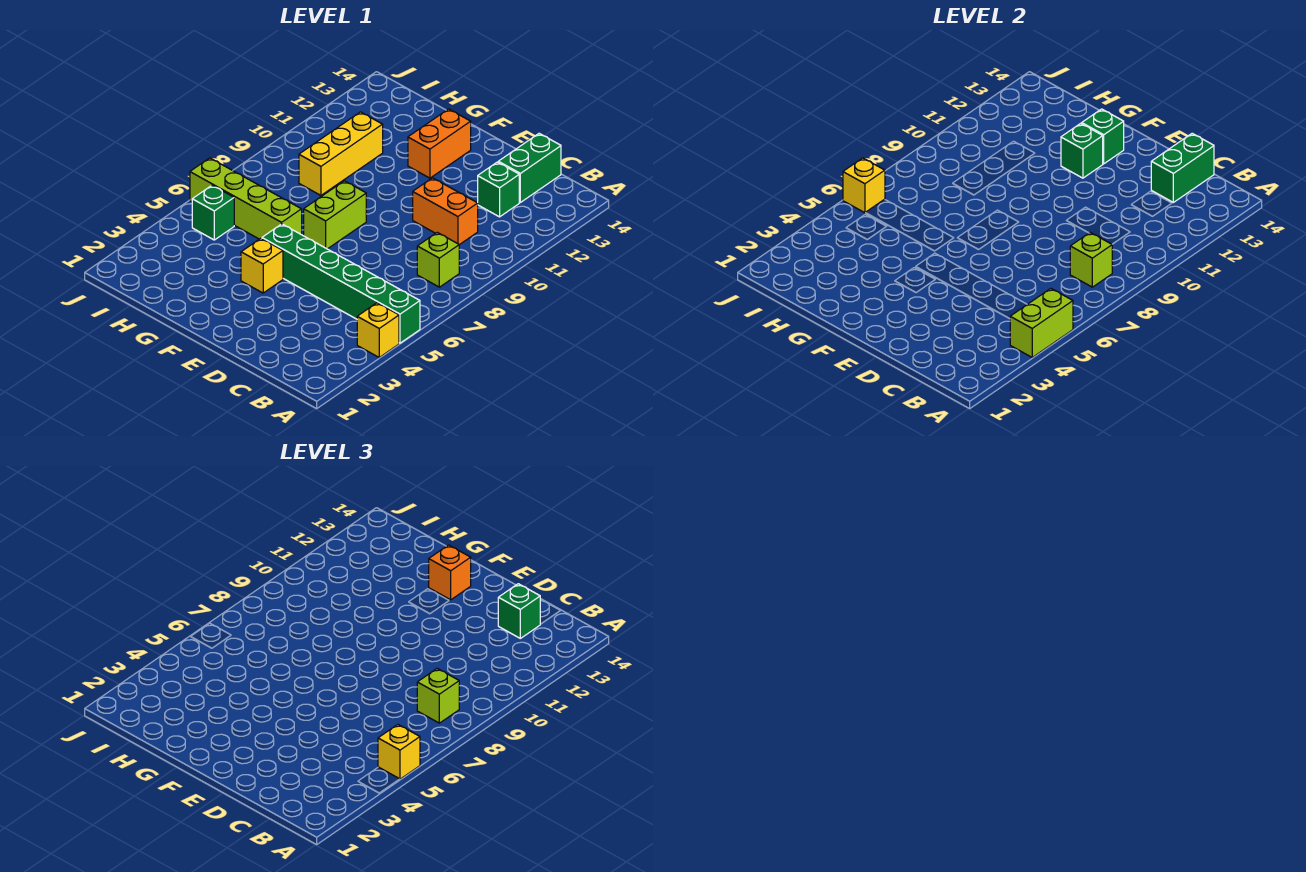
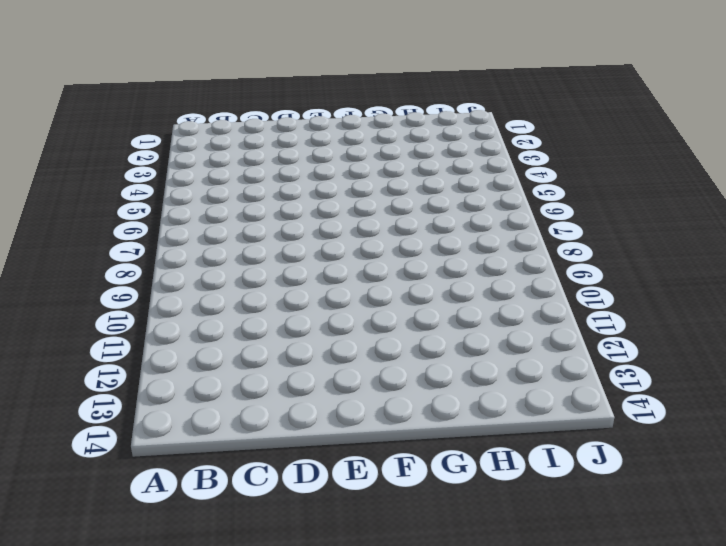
none -> yellow 1x1 brick [357,303,399,357]
none -> green 1x6 brick [262,224,420,343]
none -> lime 1x1 brick [417,232,459,287]

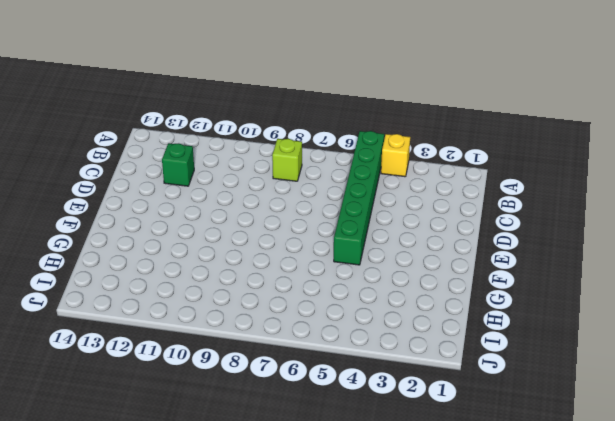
none -> orange 1x2 brick [413,178,478,245]
none -> green 1x2 brick [498,133,561,202]
none -> yellow 1x1 brick [241,238,283,293]

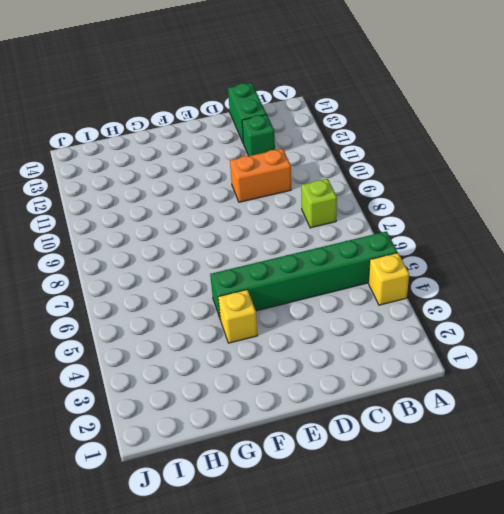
none -> lime 1x2 brick [304,181,366,249]
none -> orange 1x2 brick [408,109,471,178]
none -> lime 1x4 brick [190,158,302,239]

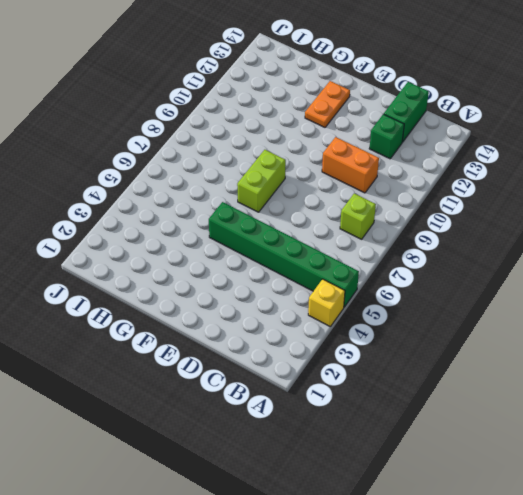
orange 1x2 plate [305,81,350,127] -> orange 1x2 brick [408,109,471,178]
none -> yellow 1x1 brick [241,238,283,293]
none -> lime 1x4 brick [190,158,302,239]
none -> yellow 1x3 brick [299,112,383,195]

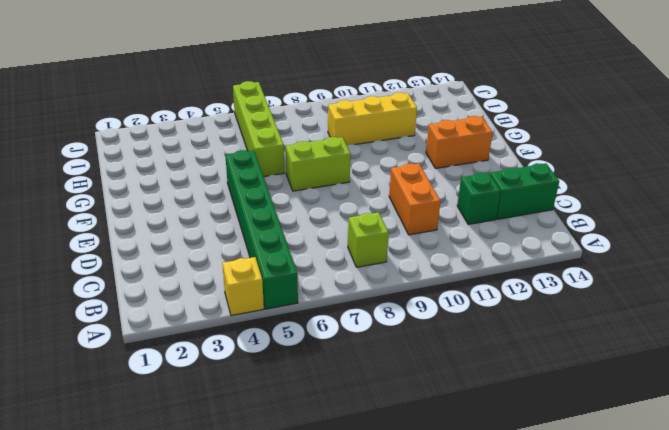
none -> yellow 1x1 brick [241,238,283,293]
none -> green 1x1 brick [192,185,234,240]
none -> lime 1x2 brick [1010,289,1073,357]

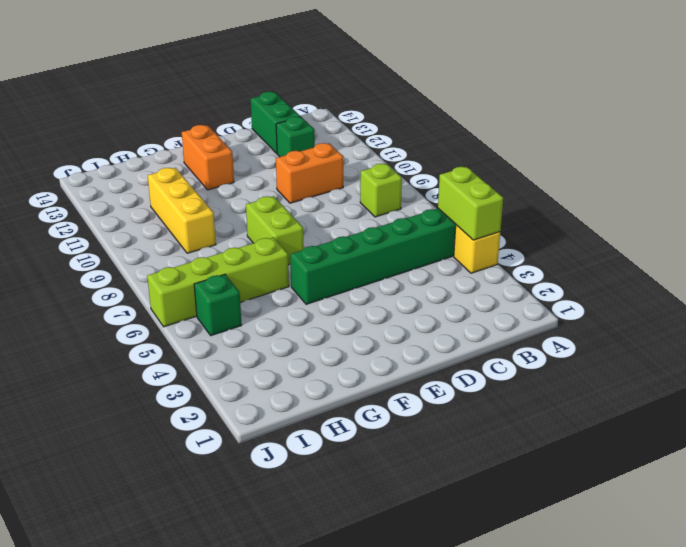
none -> yellow 1x1 brick [241,238,283,293]
none -> lime 1x1 brick [1070,232,1112,287]
none -> green 1x2 brick [1151,133,1214,202]

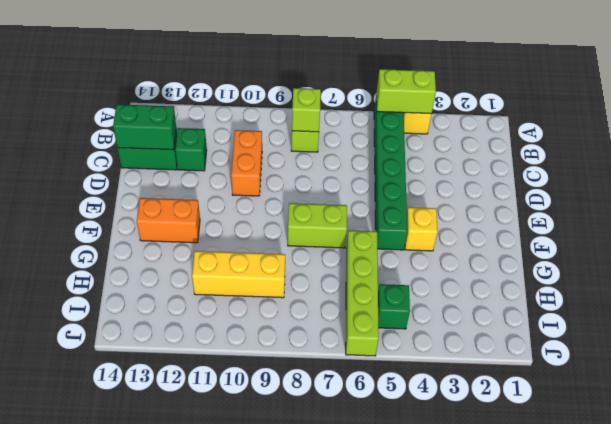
none -> green 1x1 brick [1061,123,1103,178]
none -> green 1x1 brick [1082,109,1124,164]
none -> yellow 1x1 brick [843,158,885,213]

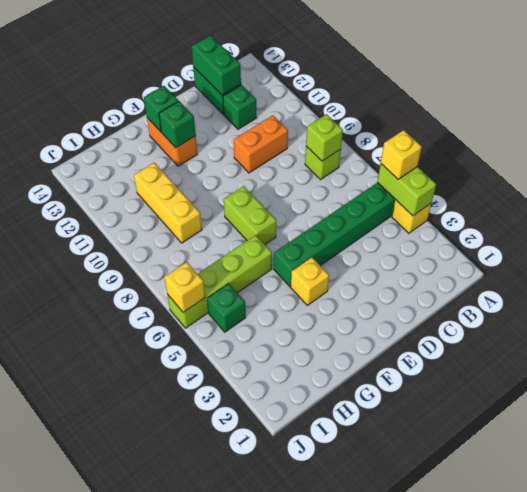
none -> lime 1x1 brick [417,668,459,723]
none -> green 1x1 brick [498,584,540,638]
none -> orange 1x1 brick [429,545,471,600]

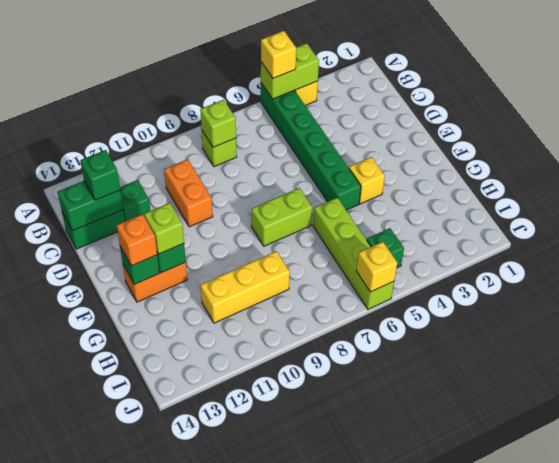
lime 1x1 brick [144,203,184,254] -> lime 1x1 brick moved to [417,668,459,723]

